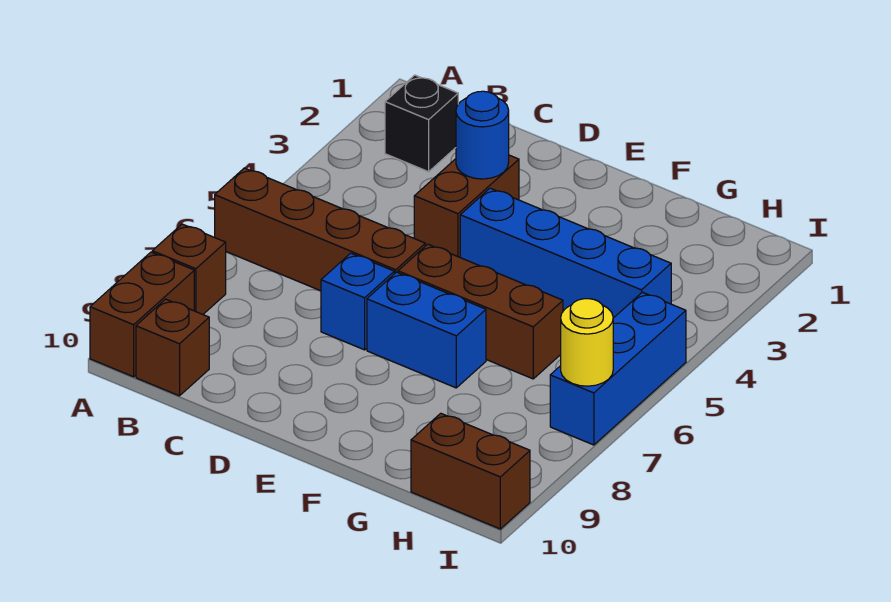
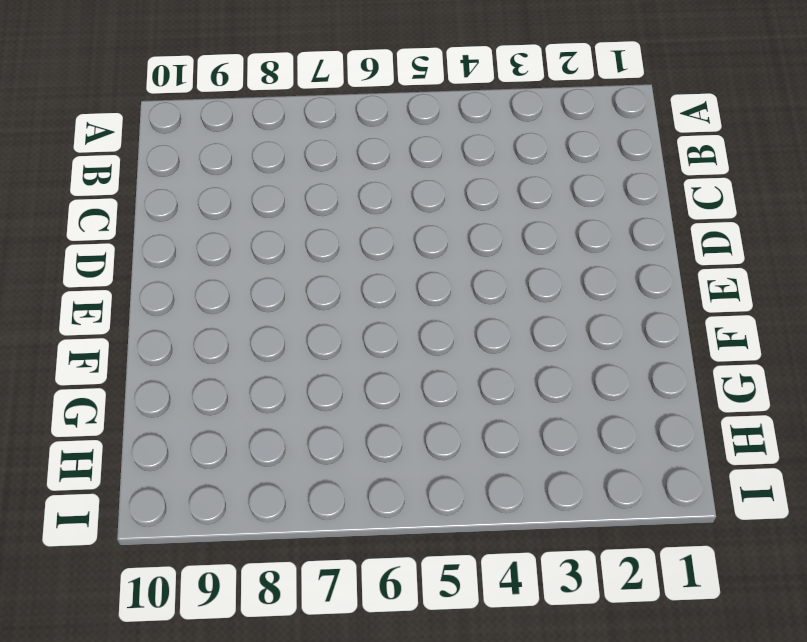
none -> brown 1x4 brick [215,168,425,291]
none -> brown 1x1 brick [152,224,226,314]
none -> brown 1x2 brick [90,252,194,377]

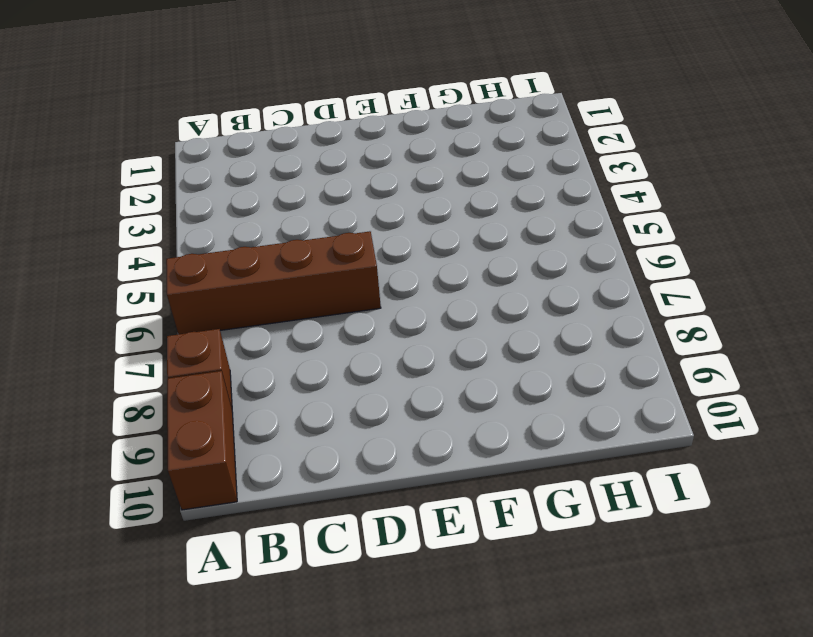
none -> black 1x1 brick [385,75,458,172]
none -> brown 1x1 brick [136,299,209,396]
none -> brown 1x2 brick [414,155,519,257]

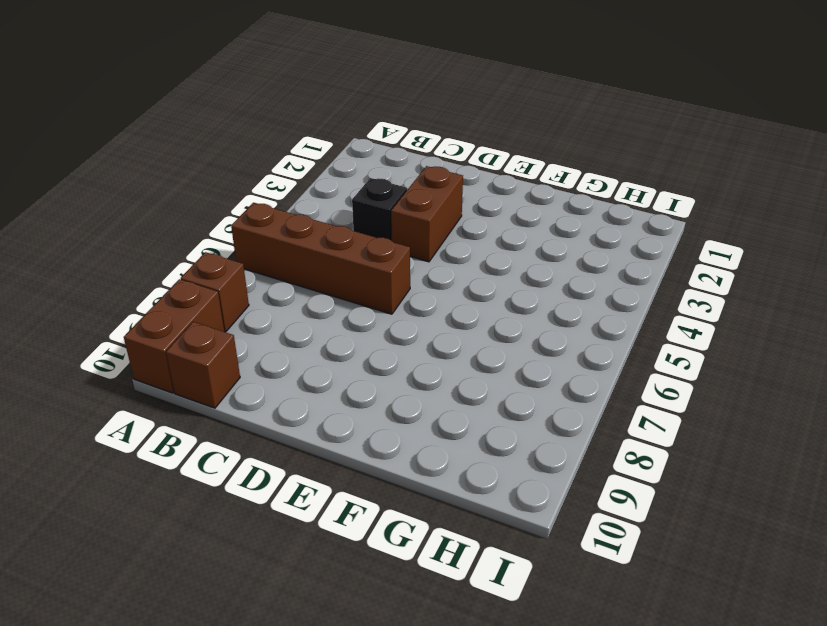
black 1x1 brick [352,178,407,241] -> black 1x1 brick moved to [385,75,458,172]
none -> blue 1x1 brick [321,253,394,350]
none -> blue 1x4 brick [460,188,671,318]
none -> brown 1x3 brick [398,244,563,379]

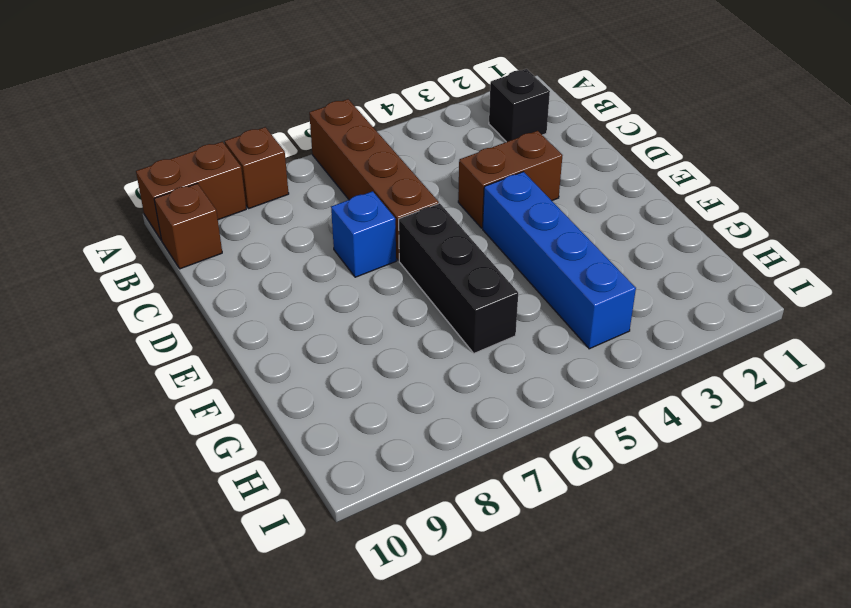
black 1x3 brick [399,203,518,353] -> brown 1x3 brick [398,244,563,379]
none -> blue 1x2 brick [367,272,486,388]
none -> brown 1x2 brick [411,413,530,529]
none -> blue 1x3 brick [550,292,686,445]

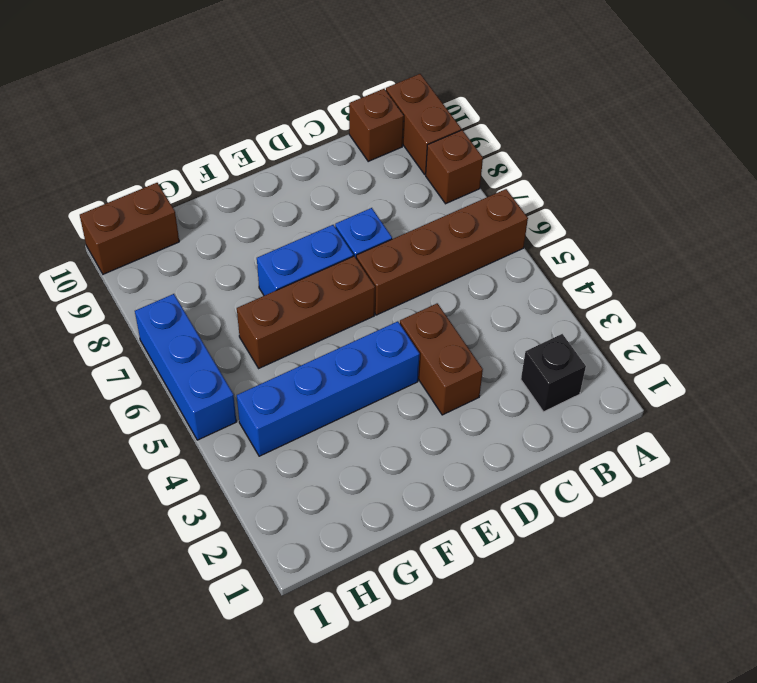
none -> blue 1x1 round brick [456,91,509,179]
none -> yellow 1x1 round brick [561,299,613,386]

